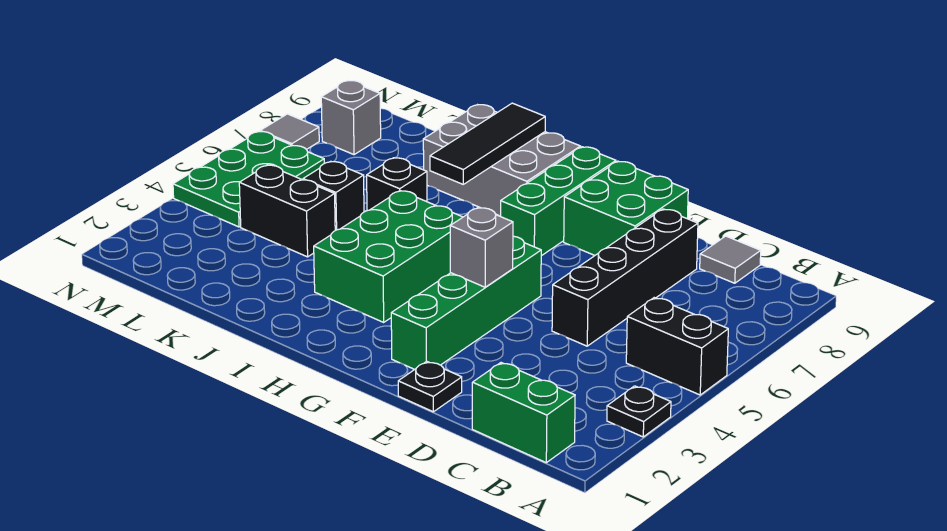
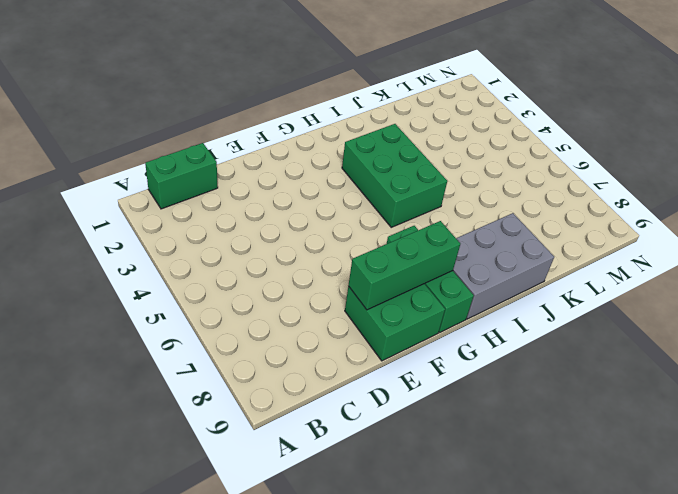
green 1x3 brick [348,221,460,310] -> none
none -> black 1x1 plate [607,386,671,437]
none -> black 1x2 brick [626,298,728,395]
none -> grey 1x1 tile [700,236,761,283]

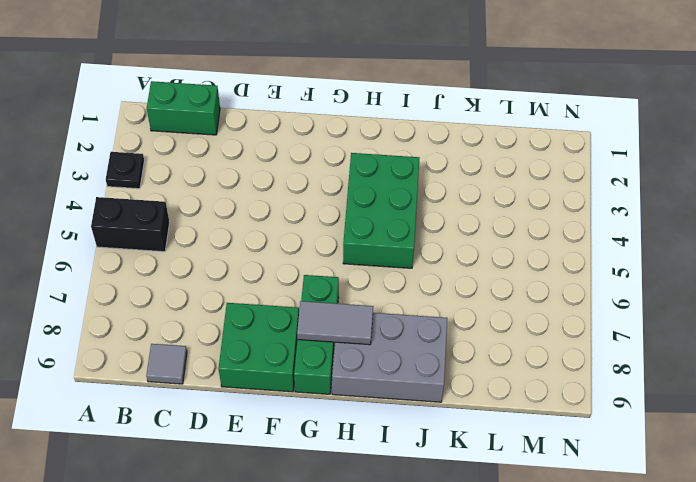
grey 1x2 tile [297,301,373,345] -> none
none -> black 1x4 brick [552,209,698,346]
none -> black 1x1 plate [398,361,462,412]
none -> green 1x4 brick [391,236,541,369]

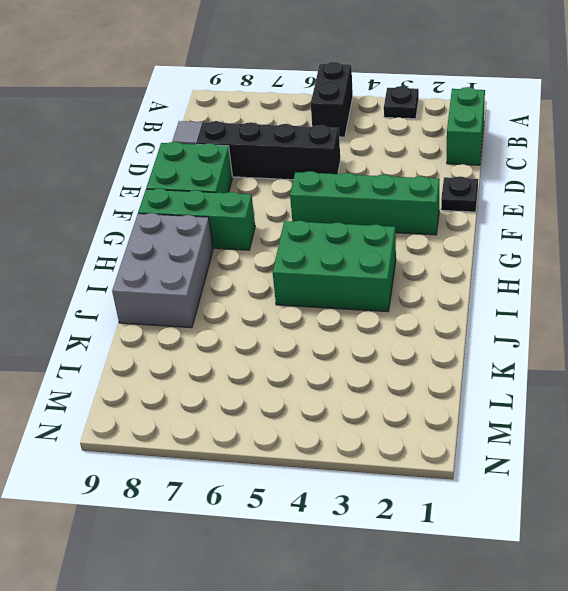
none -> black 1x1 brick [367,158,427,211]
none -> black 1x2 brick [239,165,335,257]
none -> black 1x1 brick [303,161,364,230]

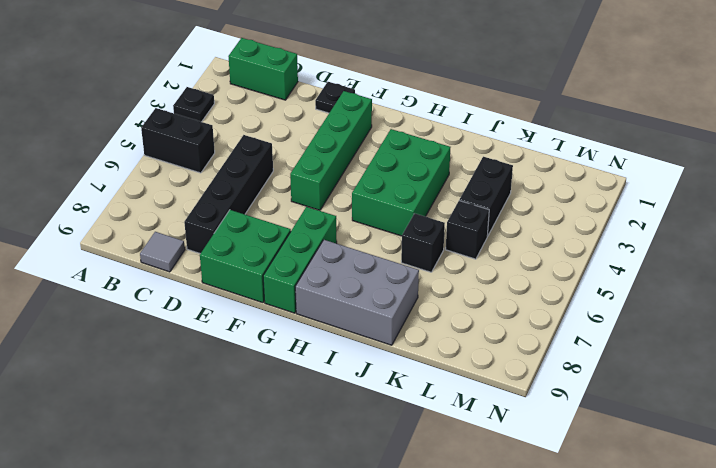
black 1x2 brick [459,157,513,236] -> black 1x2 brick turned to [239,165,335,257]
none -> green 2x3 plate [173,132,324,227]
none -> grey 1x1 brick [321,81,381,155]
none -> grey 1x1 tile [260,114,319,150]

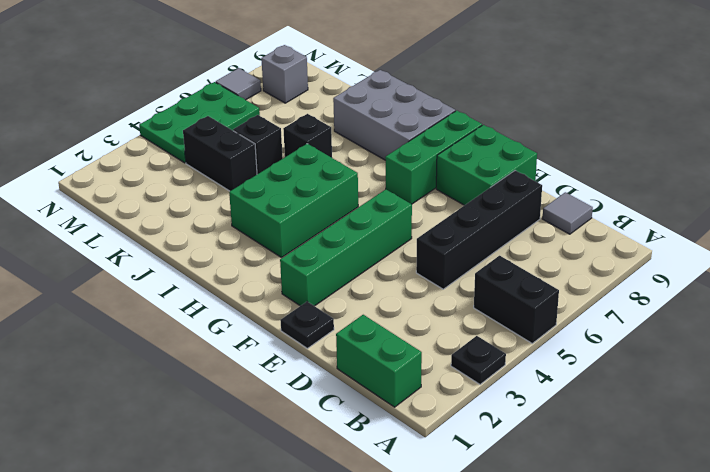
none -> grey 1x1 brick [450,207,513,287]
none -> black 1x3 tile [430,103,545,184]

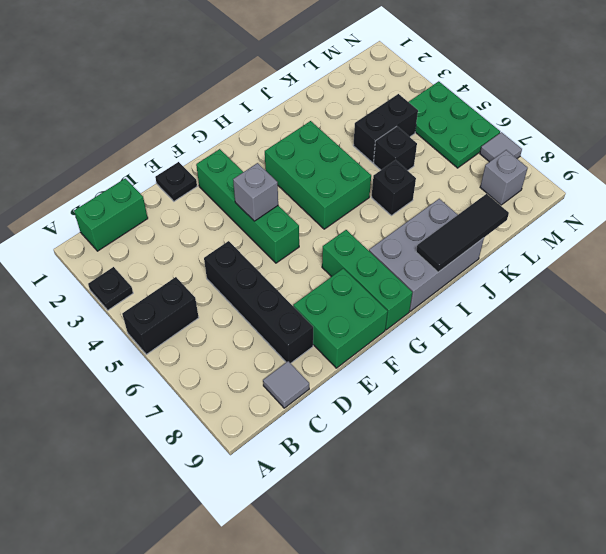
black 1x3 tile [416,194,509,272] -> black 1x3 tile turned to [430,103,545,184]

